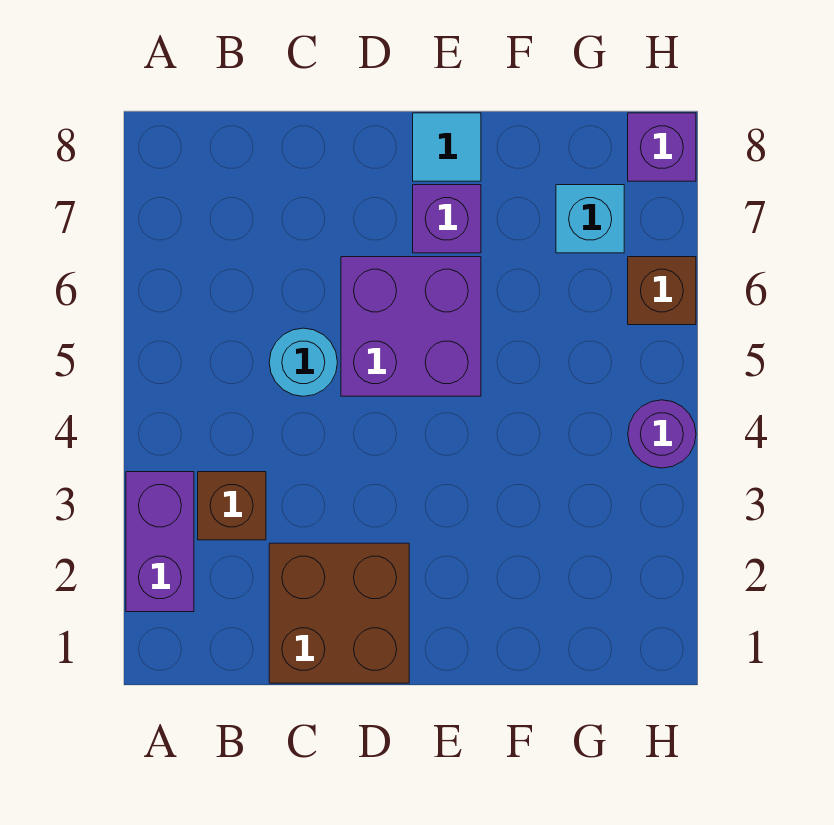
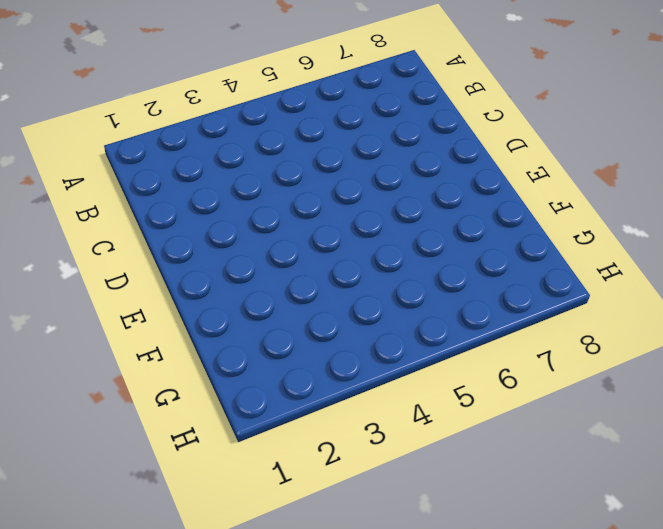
none -> purple 1x2 brick [126,472,194,612]
none -> brown 1x1 brick [198,472,266,540]

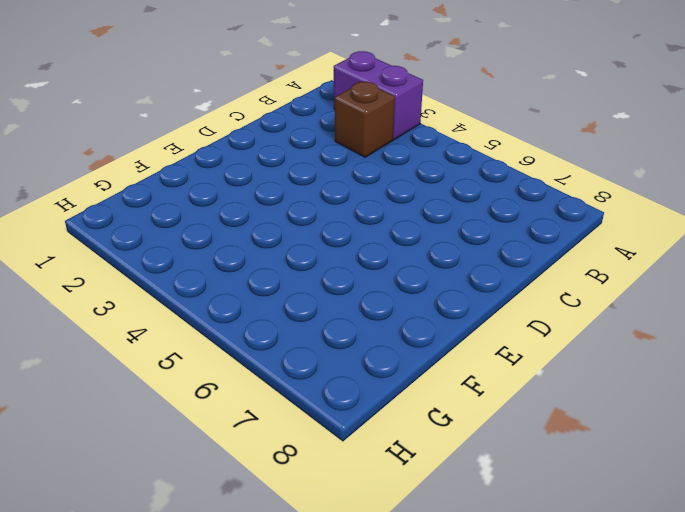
none -> brown 2x2 brick [269,543,409,683]
none -> cyan 1x1 round brick [269,328,338,396]

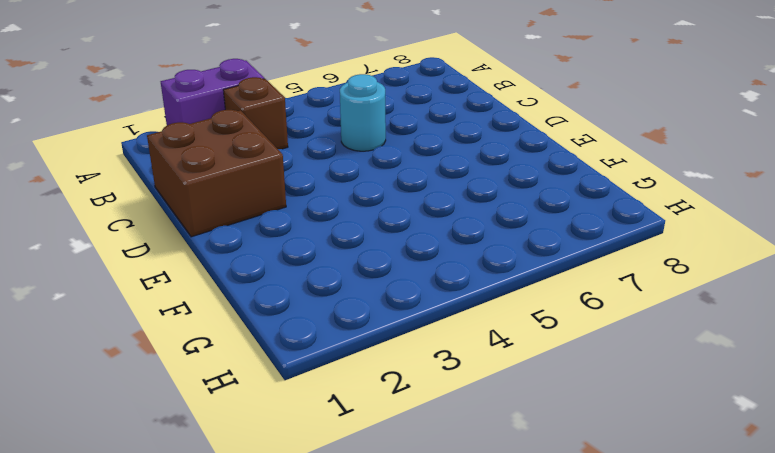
none -> purple 2x2 brick [341,257,481,396]
none -> purple 1x1 brick [413,185,481,253]

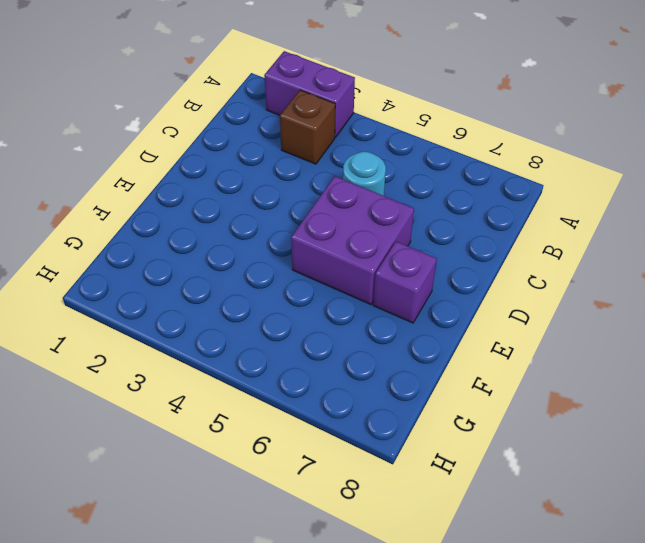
none -> brown 2x2 brick [269,543,409,683]
none -> cyan 1x1 tile [413,113,481,181]

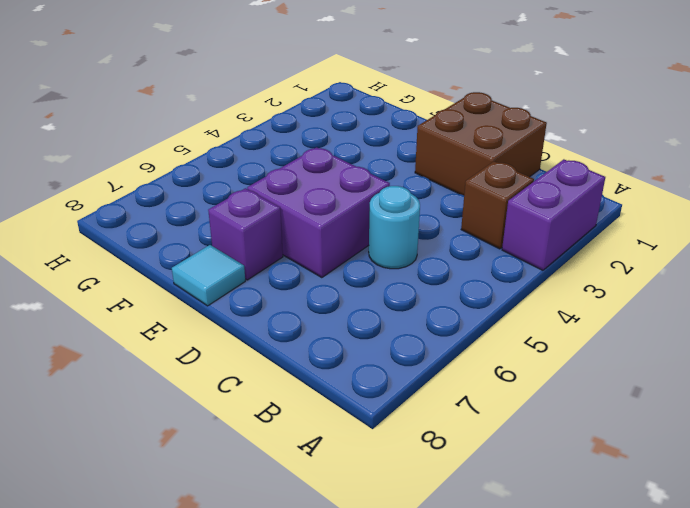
none -> cyan 1x1 brick [556,185,624,253]
none -> purple 1x1 round brick [628,400,696,468]

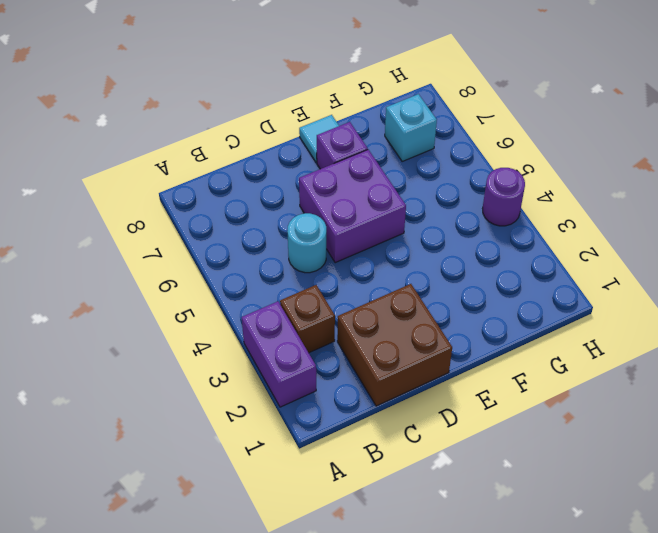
none -> brown 1x1 brick [628,257,696,325]
none -> purple 1x1 brick [628,113,696,181]

